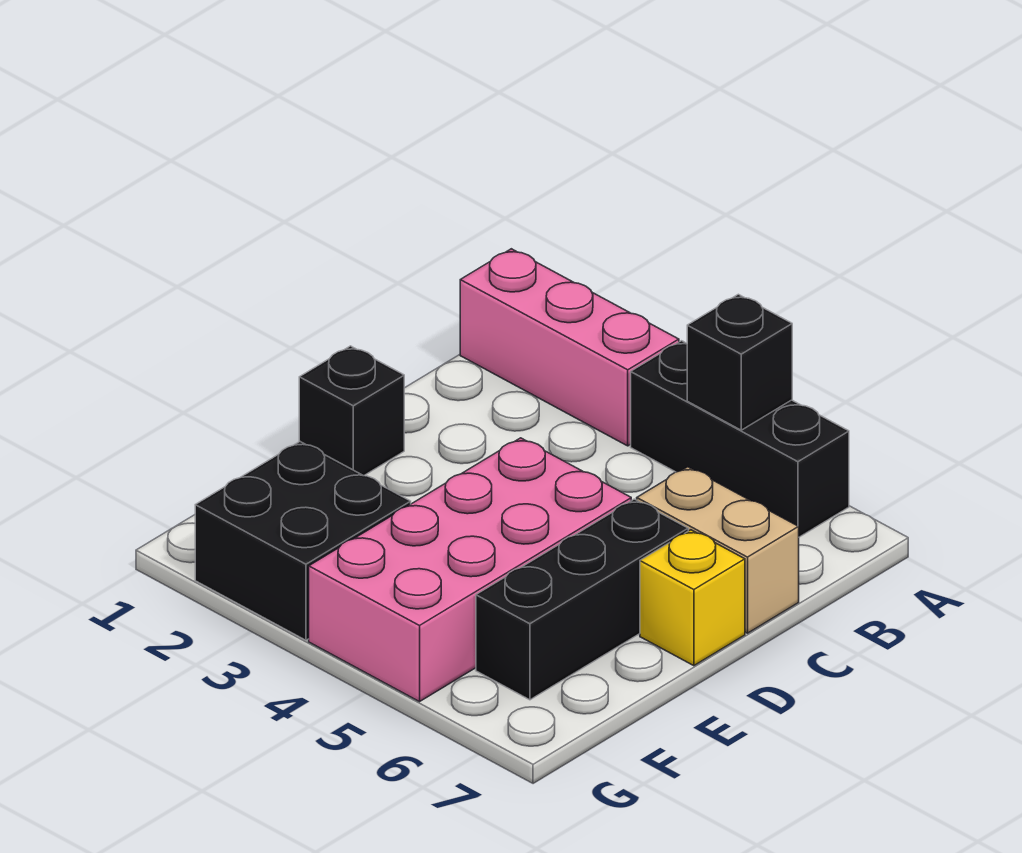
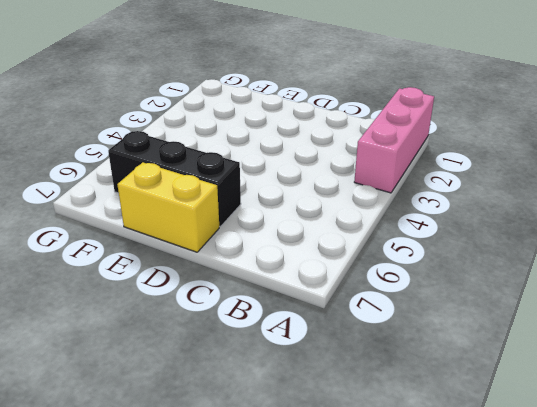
yellow 1x2 brick [117,163,219,252] -> yellow 1x1 brick [640,530,745,666]
none -> black 1x3 brick [631,341,849,537]
none -> tan 1x2 brick [637,467,799,633]

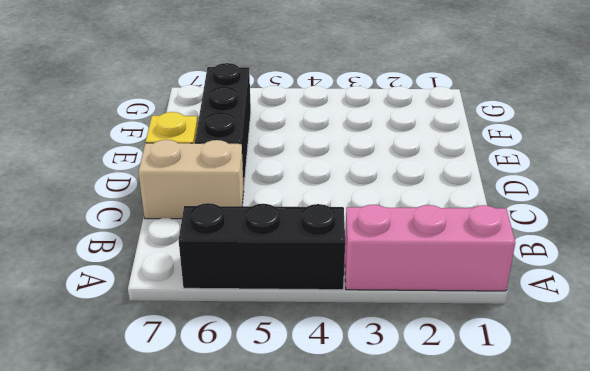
none -> black 1x1 brick [299,346,404,476]
none -> pink 2x4 brick [309,438,631,702]

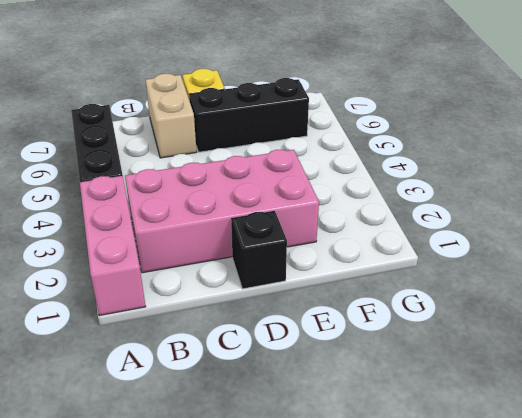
pink 2x4 brick [125,150,319,273] -> pink 2x4 brick moved to [309,438,631,702]
none -> black 2x2 brick [195,442,411,640]
none -> black 1x1 brick [687,294,792,430]

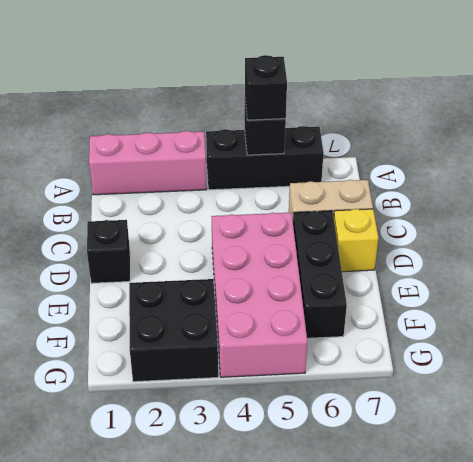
black 1x1 brick [245,55,287,120] -> none

